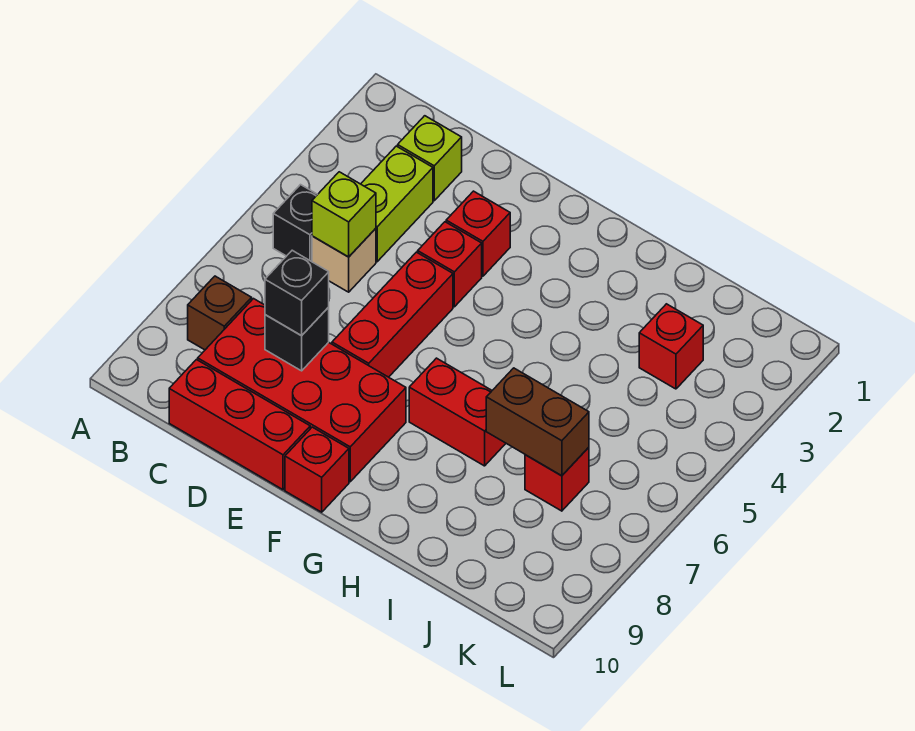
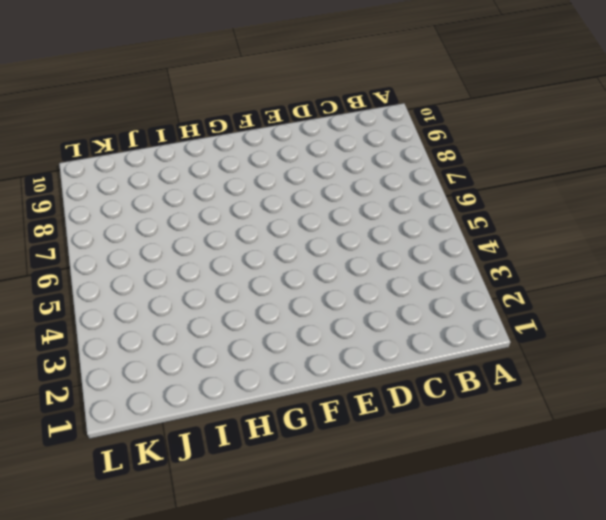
none -> black 1x1 brick [273,185,318,262]
none -> brown 1x1 brick [188,276,252,350]
none -> lime 1x1 brick [398,116,462,201]

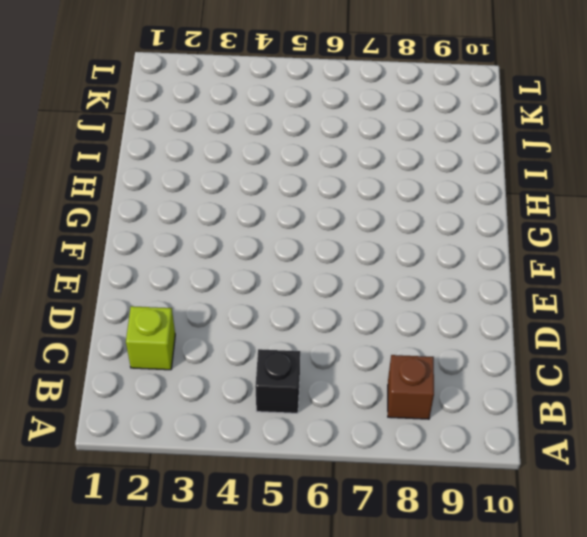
none -> lime 1x2 brick [361,146,433,262]
none -> tan 1x1 brick [312,228,376,292]
none -> red 2x4 brick [198,299,406,482]

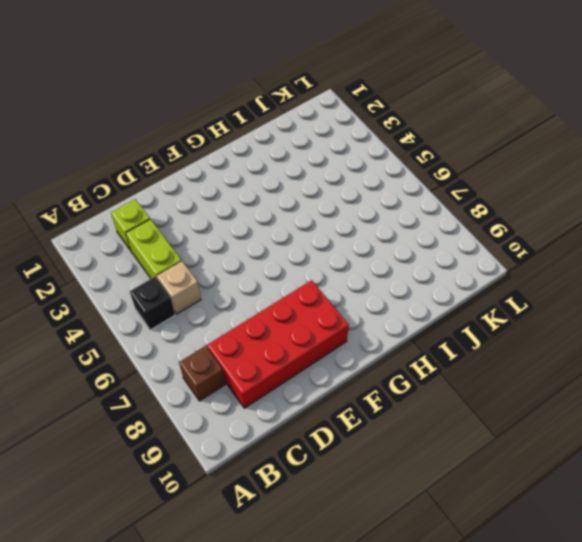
none -> red 1x3 brick [169,360,310,490]
none -> red 1x1 brick [446,191,510,276]
none -> red 1x1 brick [418,222,482,307]

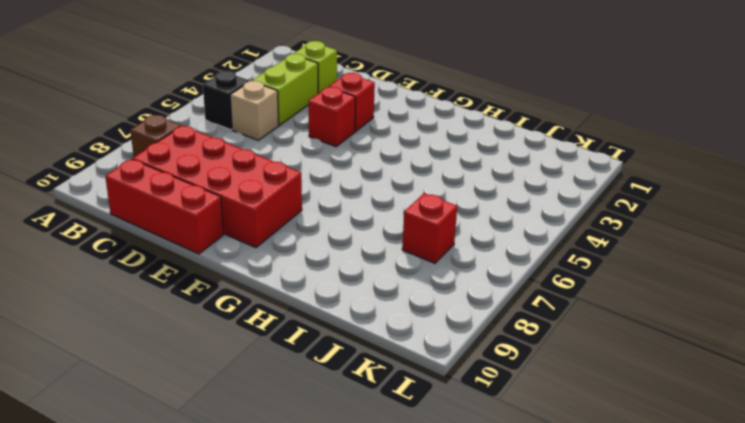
none -> red 1x3 brick [332,252,453,377]
none -> red 1x1 brick [285,427,349,512]
none -> red 1x2 brick [409,358,506,466]

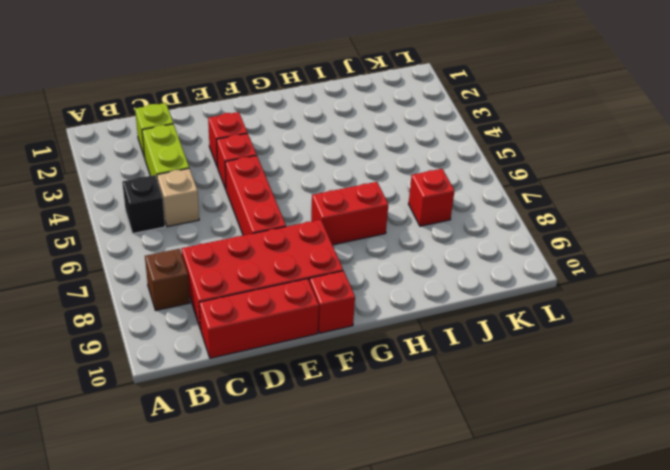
none -> red 1x1 brick [639,304,703,389]
none -> lime 1x1 brick [312,172,376,257]
none -> black 1x1 brick [265,307,329,371]

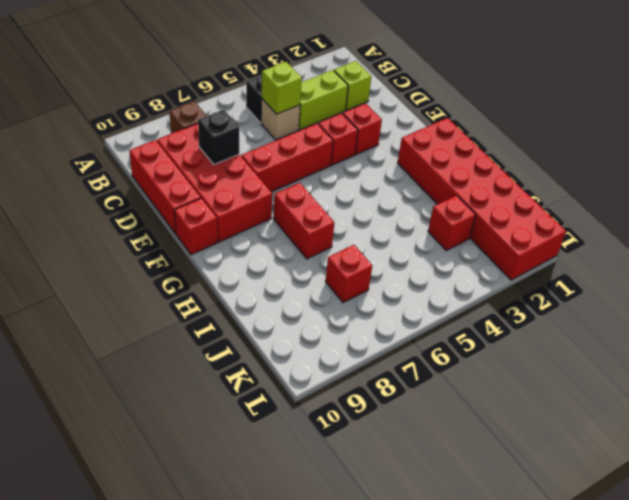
red 2x6 brick [398,118,566,280] -> none
none -> brown 1x2 brick [486,368,589,476]
none -> black 1x1 brick [265,250,329,336]

